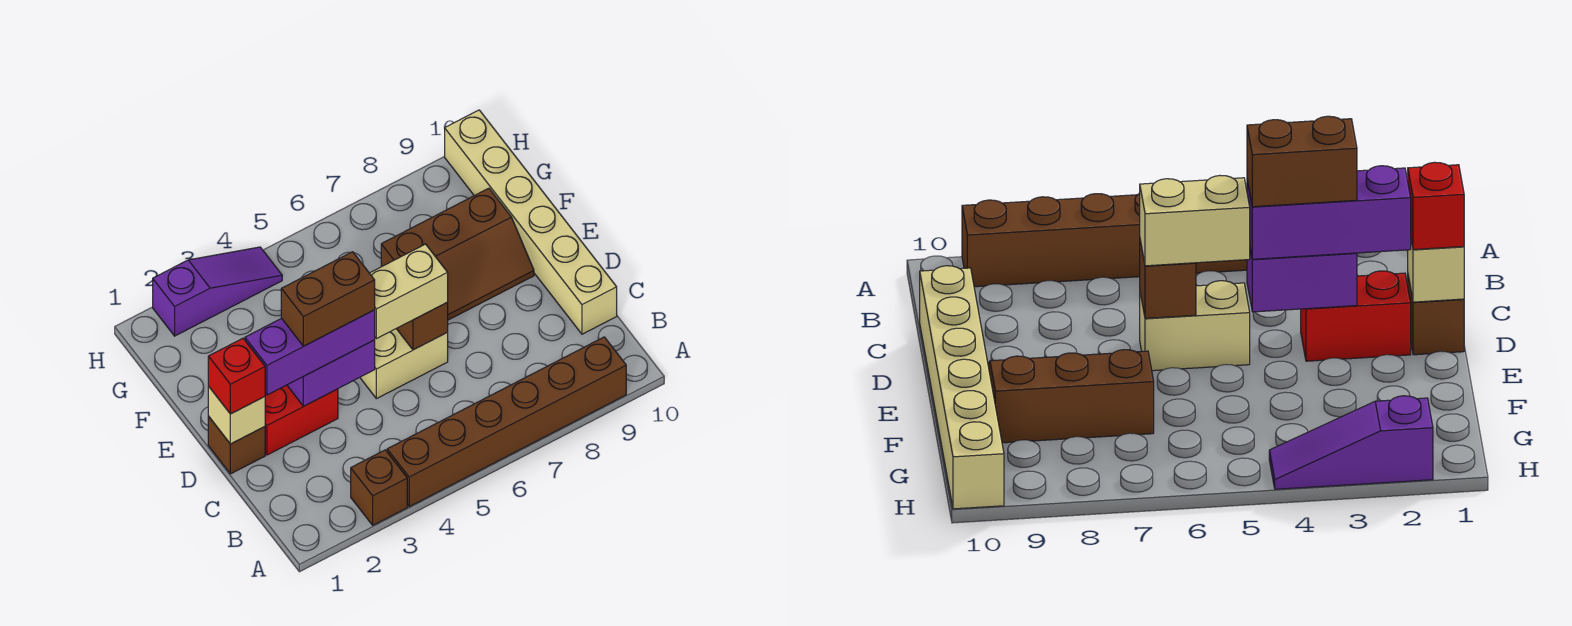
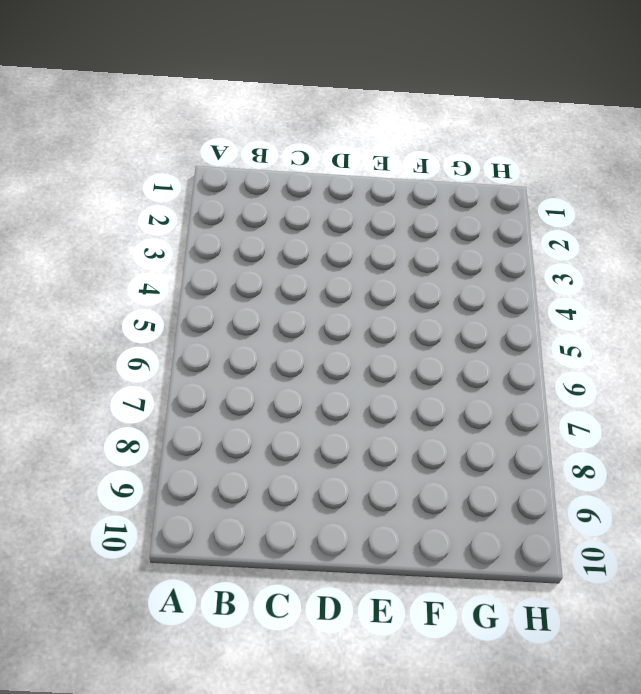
none -> brown 1x1 brick [351,450,407,525]
none -> brown 1x6 brick [387,337,626,507]
none -> tan 1x6 brick [445,110,617,334]

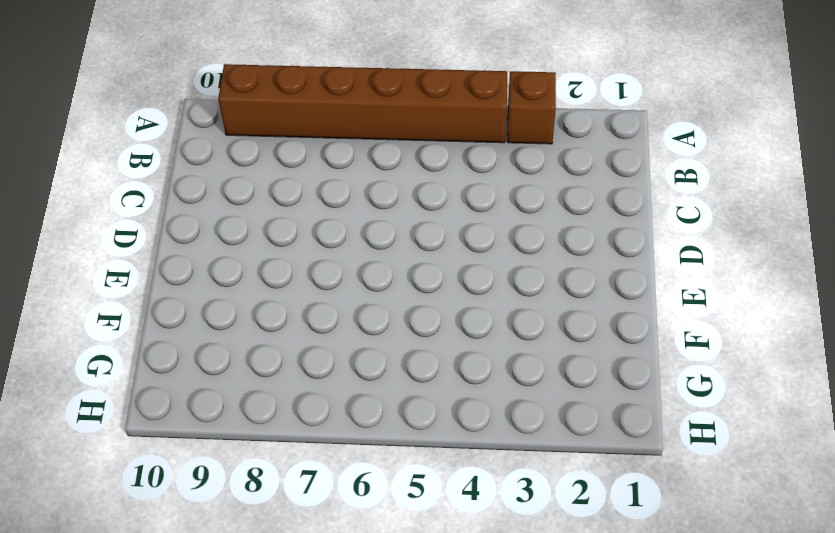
none -> tan 1x6 brick [445,110,617,334]
none -> brown 1x1 brick [208,416,265,474]
none -> red 1x2 brick [265,385,338,455]

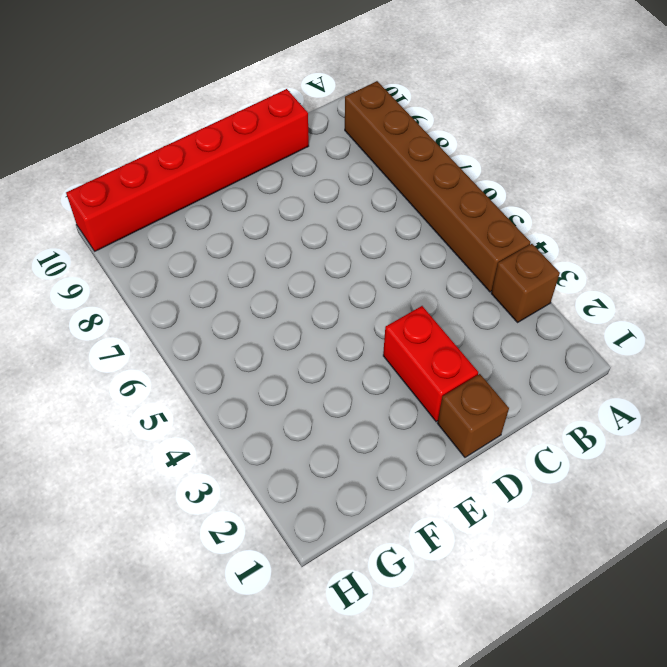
red 1x6 brick [66,89,309,251] -> tan 1x6 brick [445,110,617,334]
none -> tan 1x2 brick [360,329,448,399]
none -> brown 2x3 slope [381,188,534,320]
none -> purple 1x3 slope [153,247,282,336]

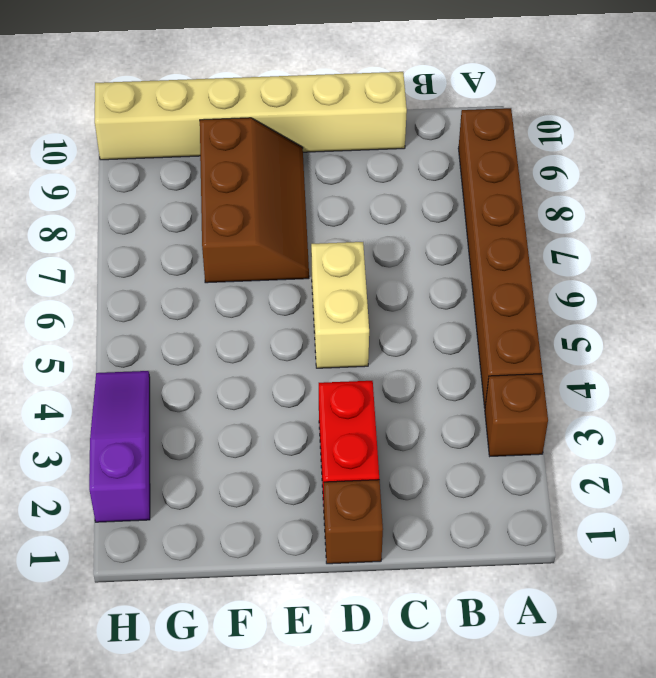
none -> tan 1x1 brick [208,386,265,444]
none -> purple 1x2 brick [287,340,375,406]
none -> brown 1x1 brick [396,303,448,350]

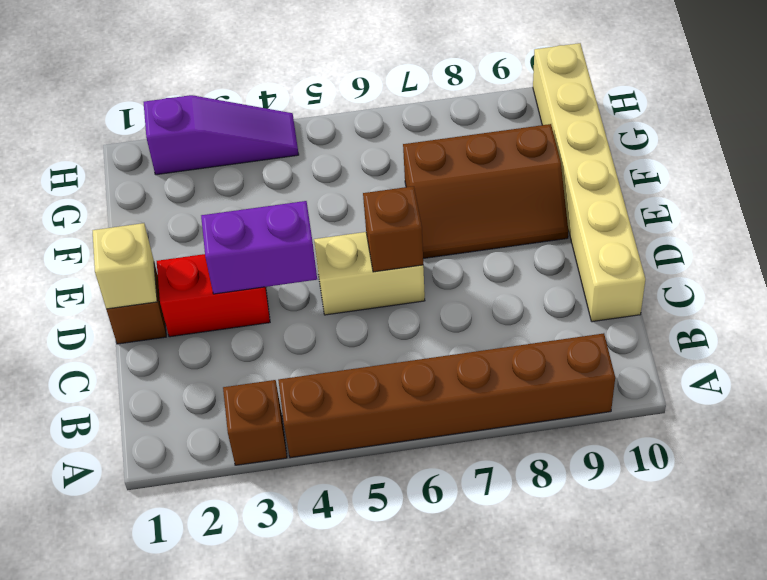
none -> red 1x1 brick [208,338,265,414]
none -> purple 1x3 brick [245,310,375,395]
none -> tan 1x2 brick [370,244,448,339]

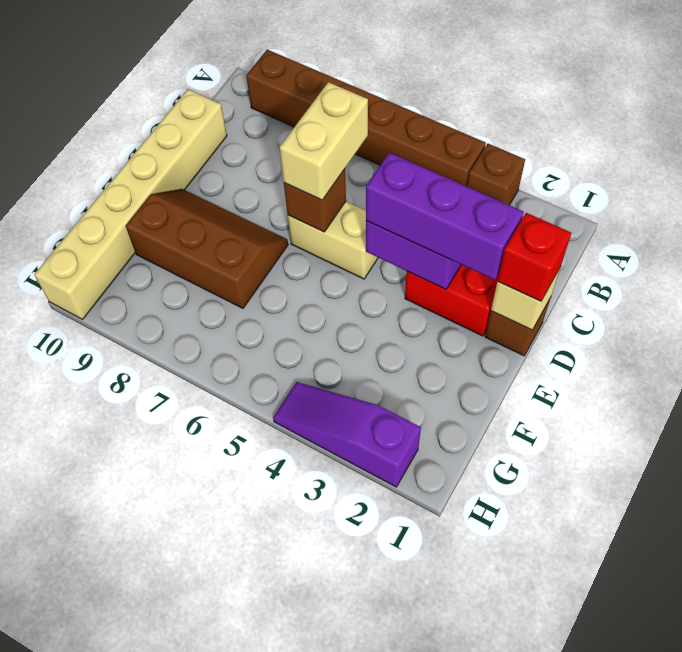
tan 1x2 brick [279,82,368,200] -> tan 1x2 brick turned to [370,244,448,339]
none -> brown 1x2 brick [281,252,375,346]

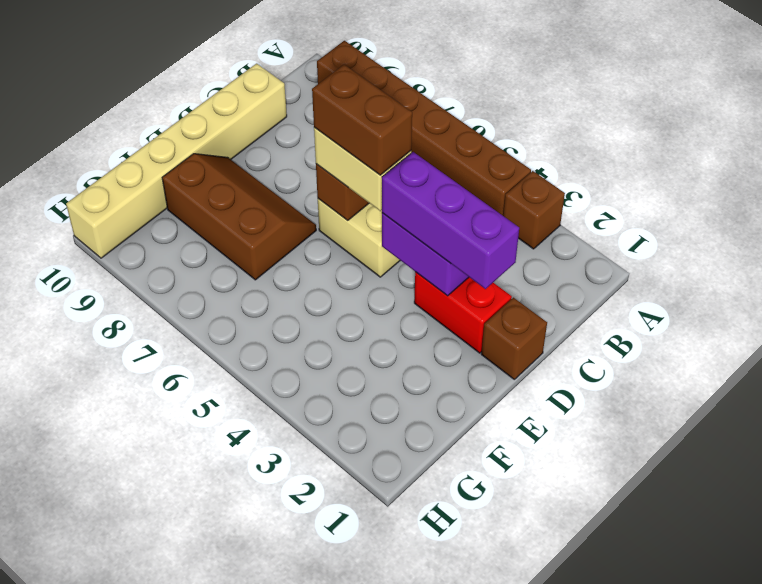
brown 1x2 brick [312,65,412,175] -> brown 1x2 brick moved to [281,252,375,346]
none -> purple 1x3 slope [153,247,282,336]
none -> tan 1x1 brick [208,386,265,444]
none -> red 1x1 brick [208,338,265,414]

